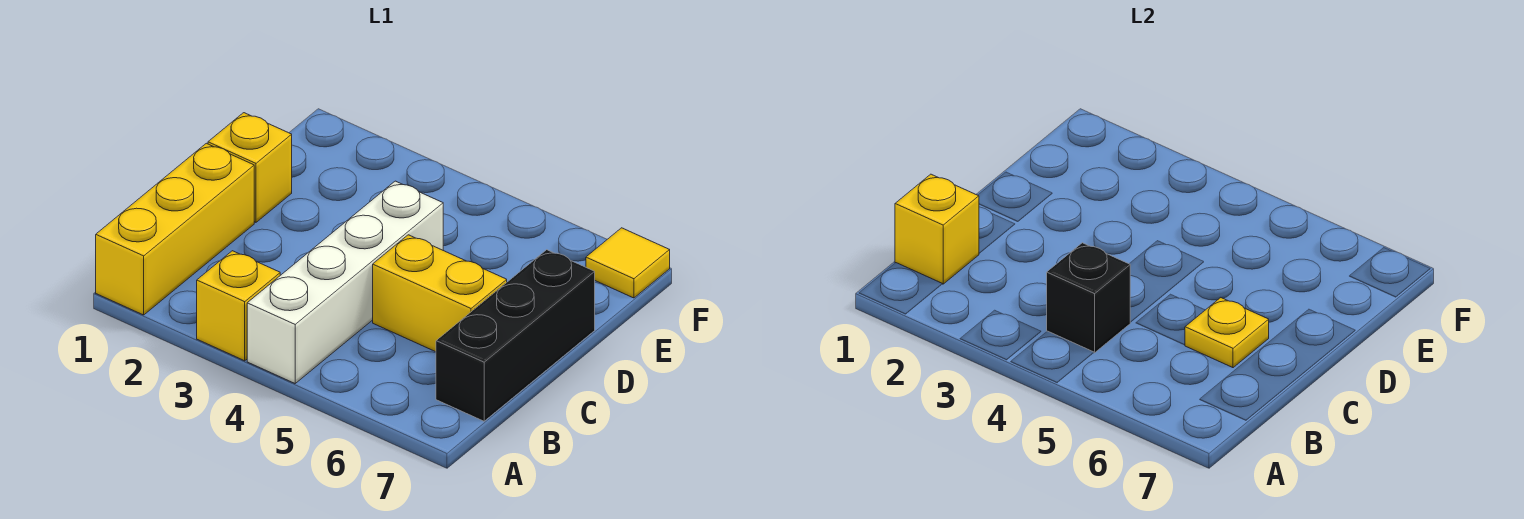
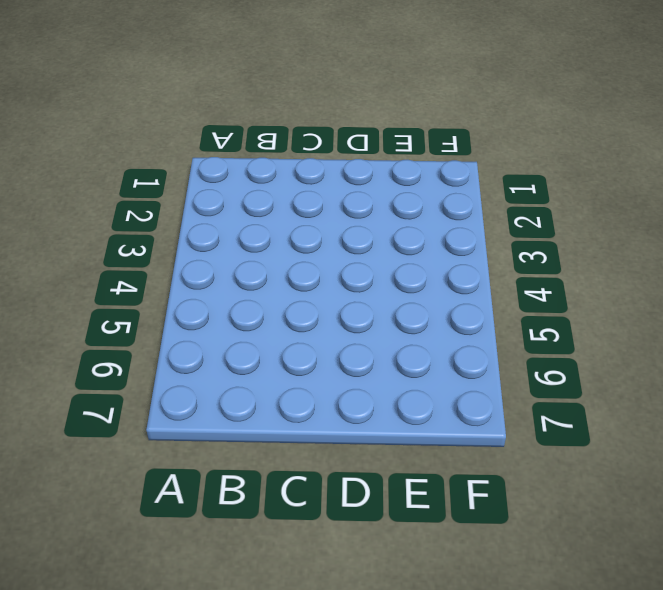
none -> yellow 1x3 brick [96,143,254,315]
none -> yellow 1x1 brick [197,251,280,361]

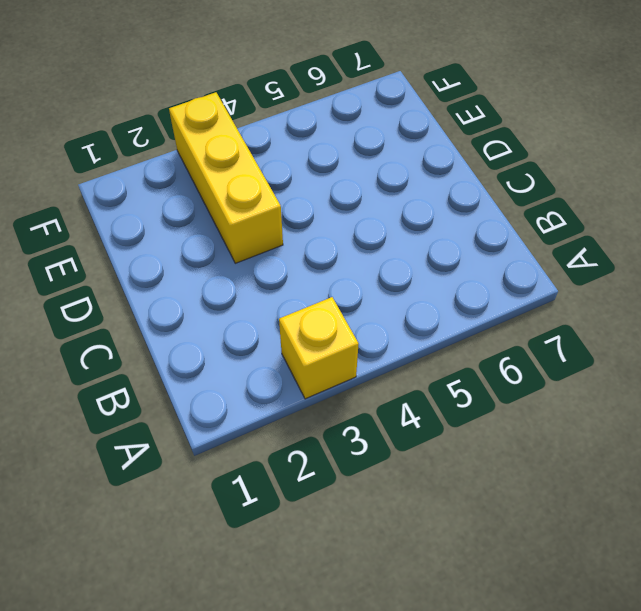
yellow 1x3 brick [169,92,283,263] -> yellow 1x3 brick moved to [96,143,254,315]
none -> white 1x4 brick [247,181,443,383]
none -> black 1x3 brick [436,250,595,421]

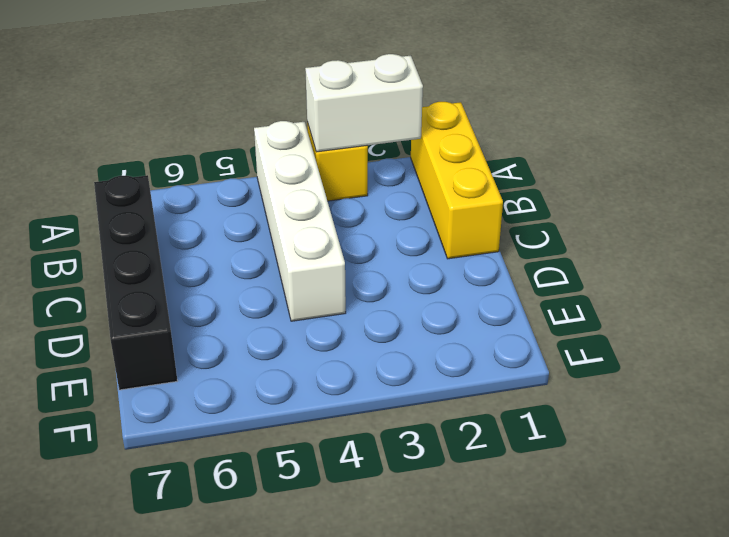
white 1x2 brick [305,54,423,152] -> none
black 1x4 brick [94,175,177,390] -> black 1x3 brick [436,250,595,421]
none -> yellow 1x2 brick [373,235,507,352]
none -> yellow 1x1 brick [208,113,292,222]

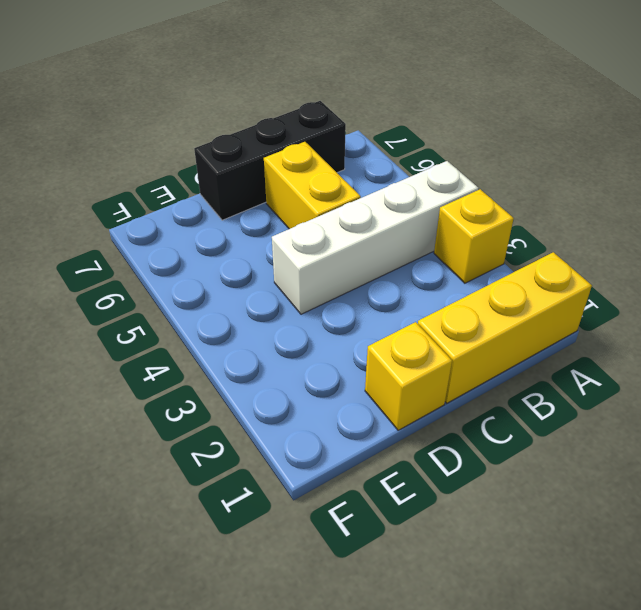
none -> yellow 1x1 tile [586,228,670,298]
none -> yellow 1x1 brick [895,174,979,284]

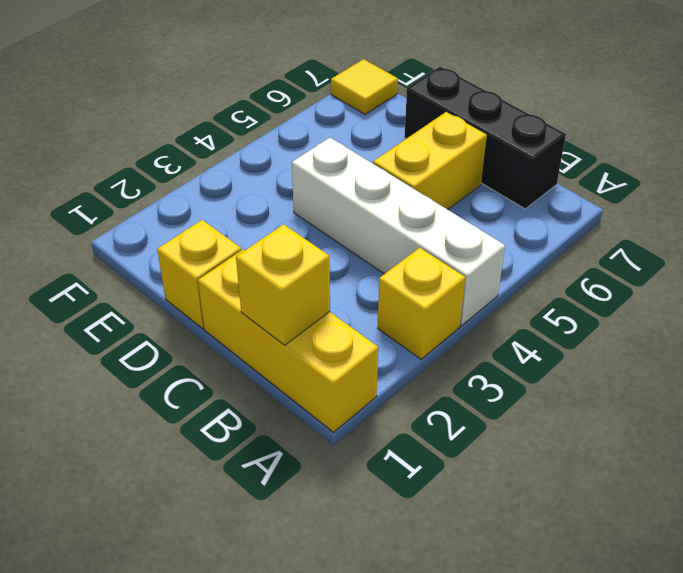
none -> black 1x1 brick [1047,243,1130,353]
none -> yellow 1x1 plate [1185,298,1269,368]

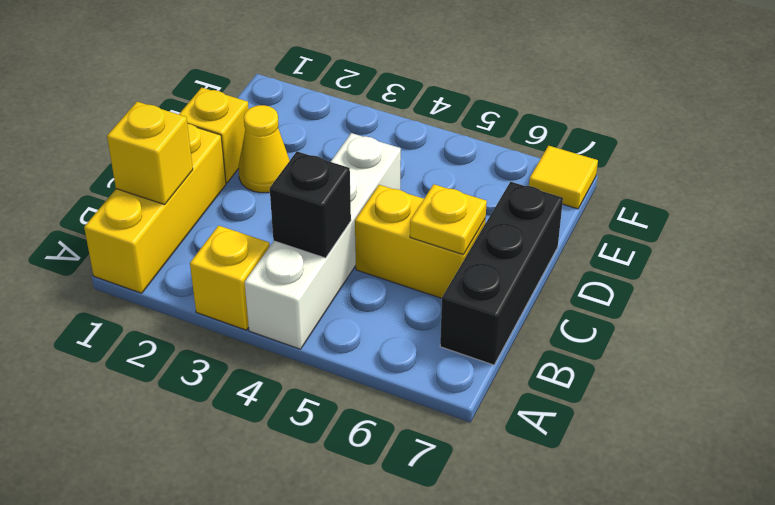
yellow 1x1 cone [239,105,290,193] -> none

